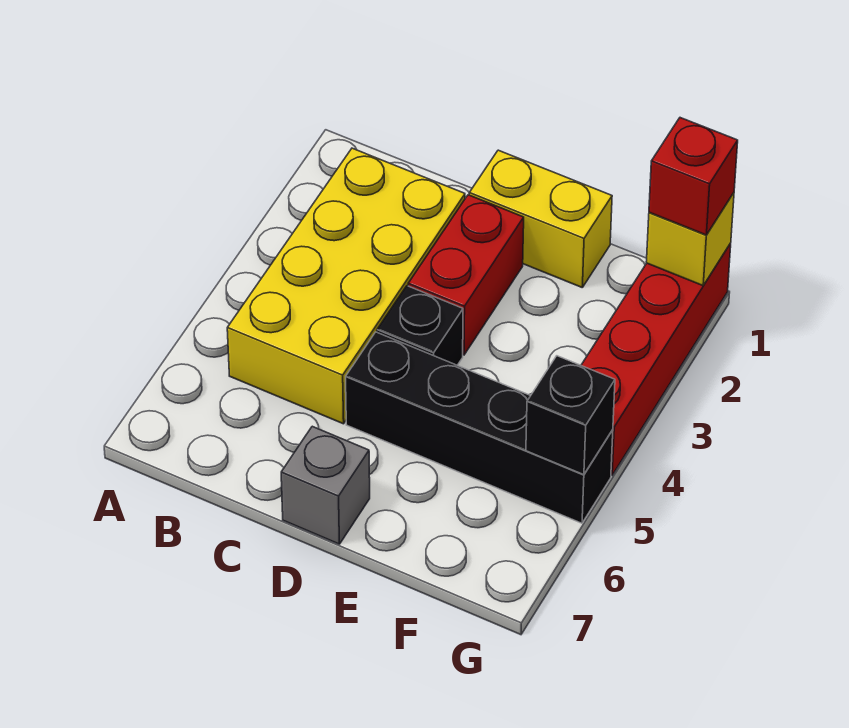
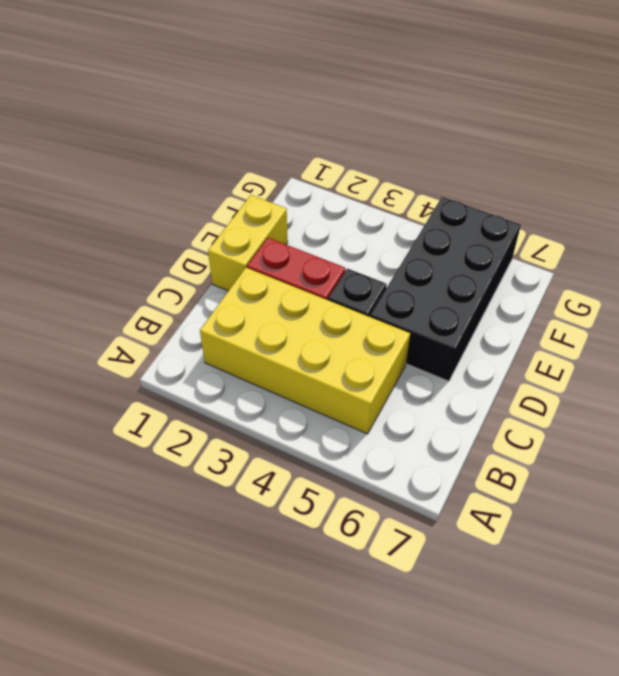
black 2x4 brick [370,197,521,381] -> black 1x4 brick [346,332,613,523]
none -> grey 1x1 brick [281,426,370,544]
none -> red 1x4 brick [581,244,731,475]

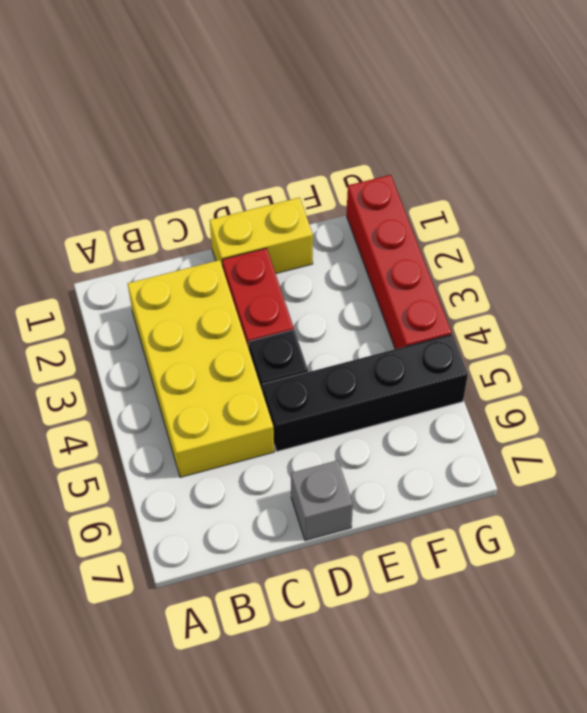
none -> yellow 1x1 brick [646,193,734,286]
none -> black 1x1 brick [526,356,615,475]

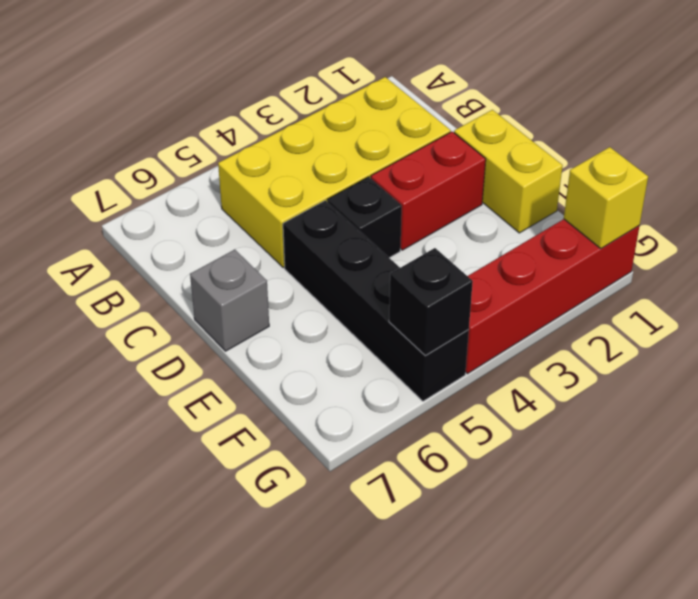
none -> red 1x1 brick [649,118,738,235]

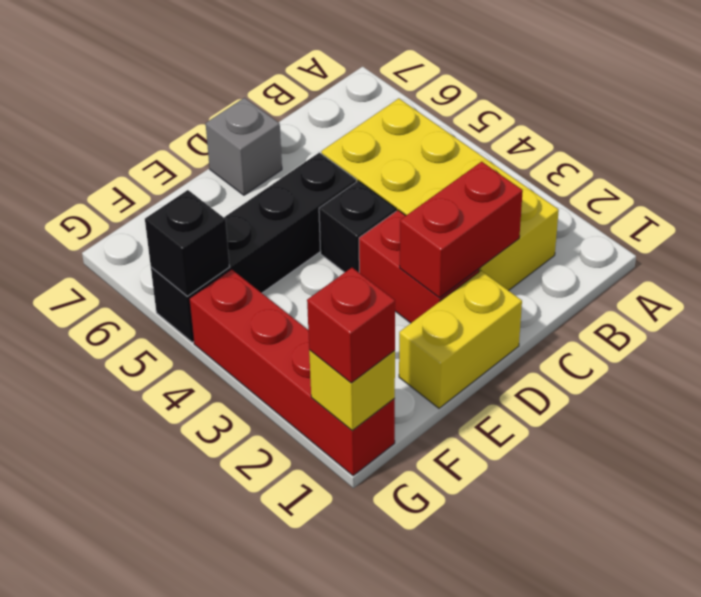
red 1x2 brick [400,162,523,298] -> none

